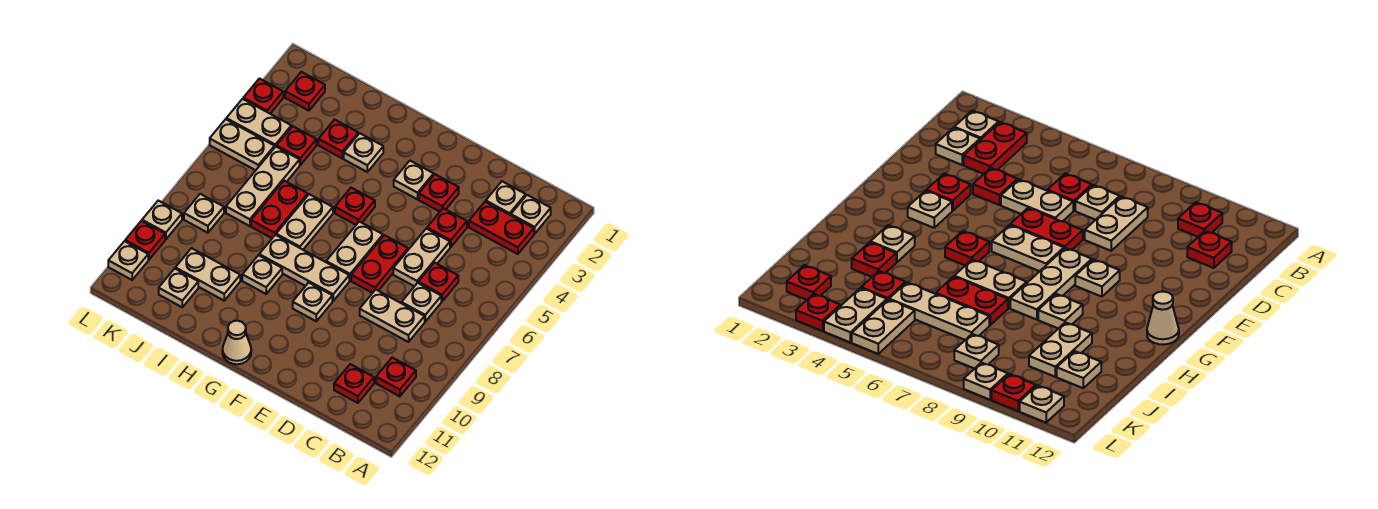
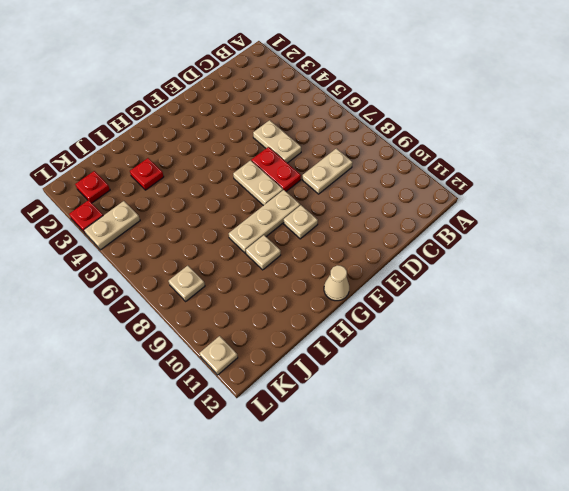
none -> tan 1x1 plate [511,195,551,234]
none -> red 1x2 plate [469,202,534,254]
none -> red 1x1 plate [376,358,416,396]
none -> tan 1x1 plate [486,181,526,215]

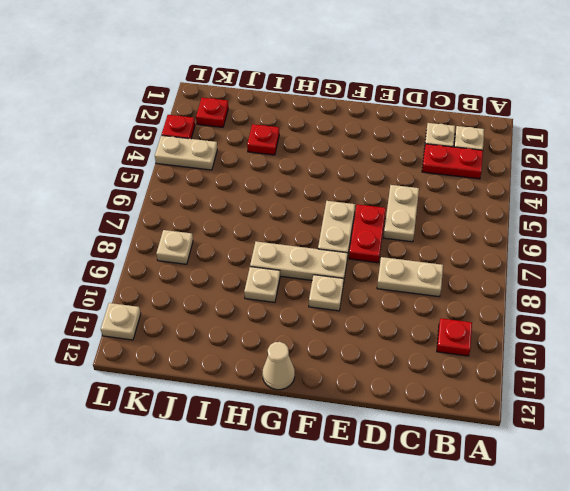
none -> red 1x1 plate [418,263,458,301]
none -> tan 1x1 plate [402,283,441,321]
none -> red 1x1 plate [334,364,374,403]
none -> red 1x1 plate [427,208,467,247]

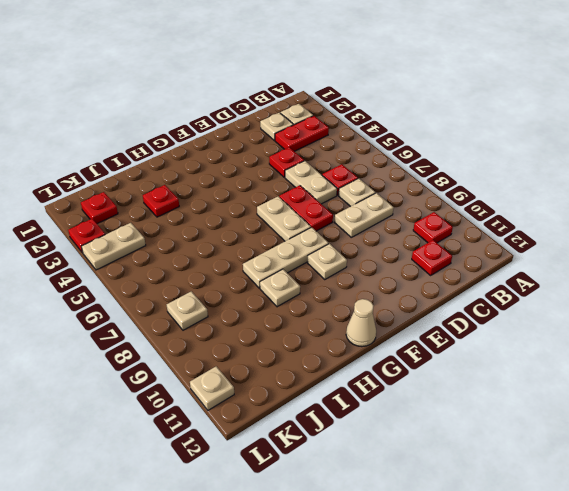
none -> red 1x1 plate [419,174,459,212]
none -> tan 1x1 plate [394,161,434,199]
none -> red 1x1 plate [335,188,375,225]
none -> tan 1x1 plate [344,133,383,172]

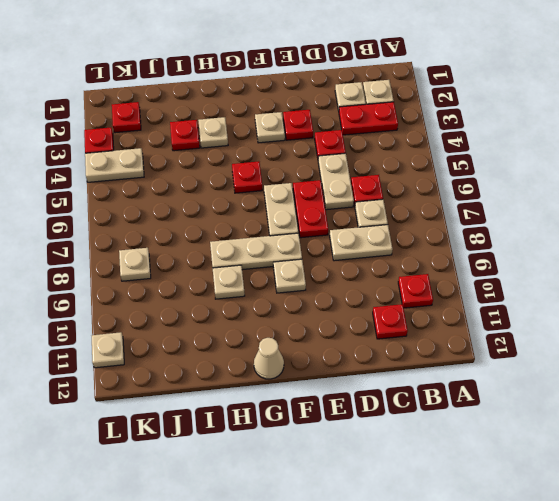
none -> tan 1x2 plate [276,194,333,250]
none -> red 1x2 plate [251,181,308,238]
none -> tan 1x2 plate [175,248,240,300]
none -> red 1x1 plate [277,126,316,165]

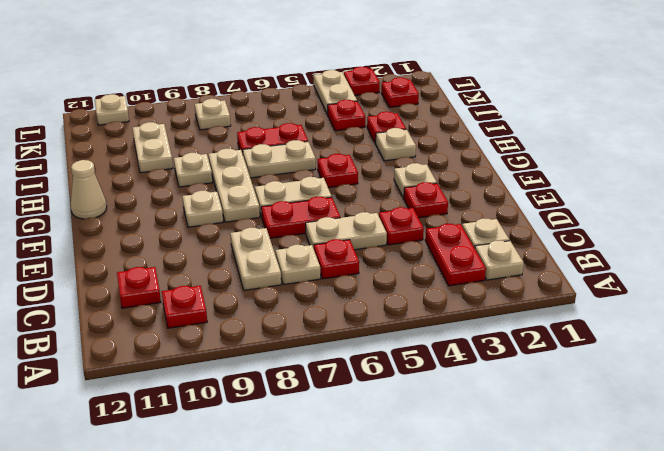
none -> tan 1x3 plate [226,147,300,226]
none -> tan 1x1 plate [159,269,198,307]
none -> tan 1x2 plate [210,119,275,170]
none -> tan 1x1 plate [142,201,182,239]

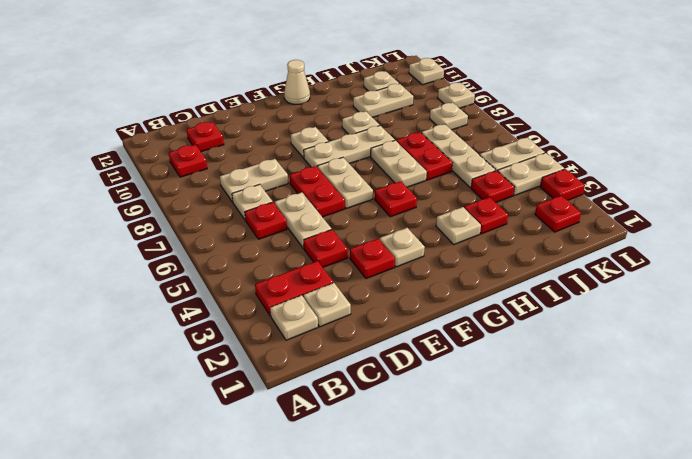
none -> red 1x1 plate [125,221,165,260]

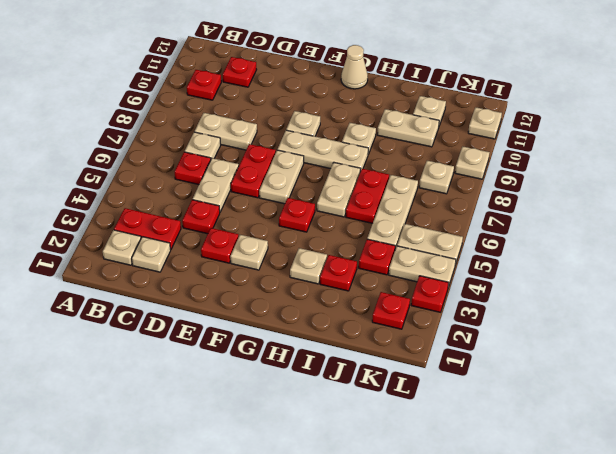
none -> red 1x1 plate [125,221,165,260]

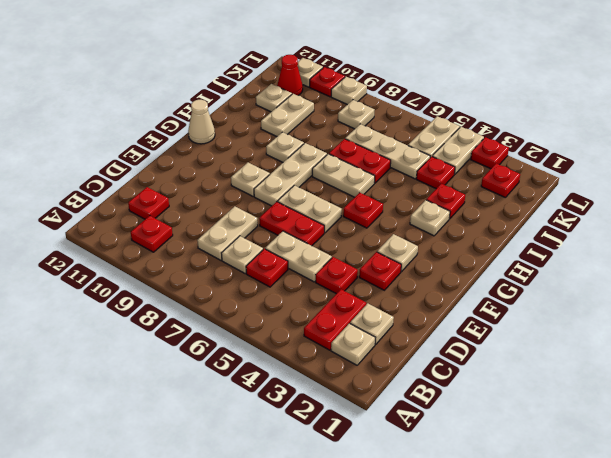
red 1x1 cone [277,55,303,95] -> none

